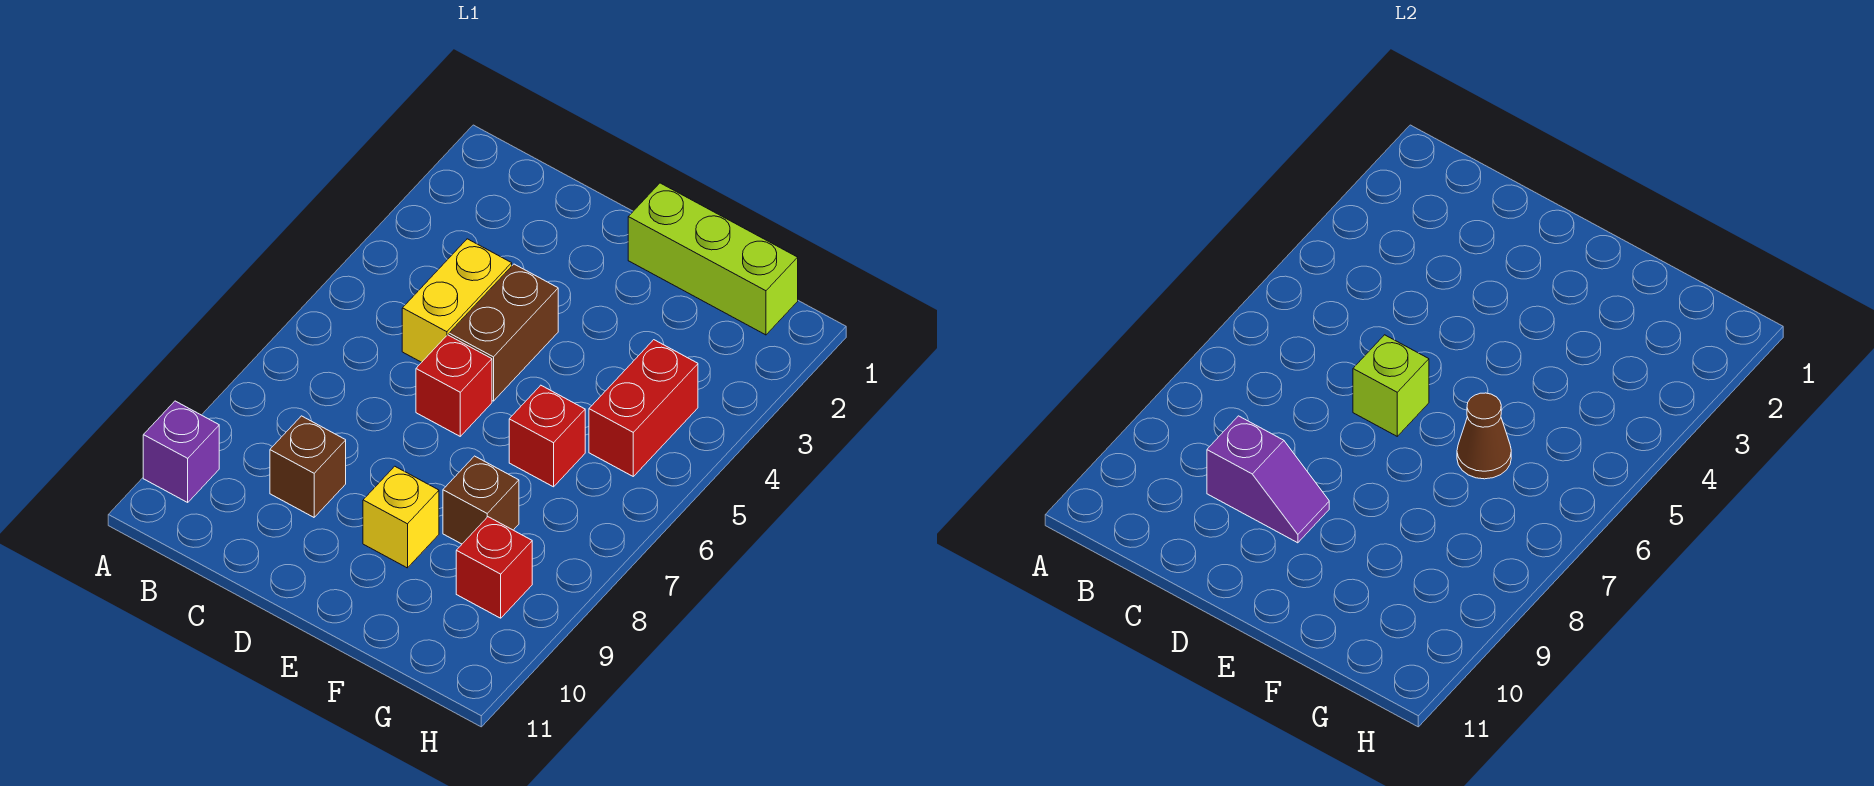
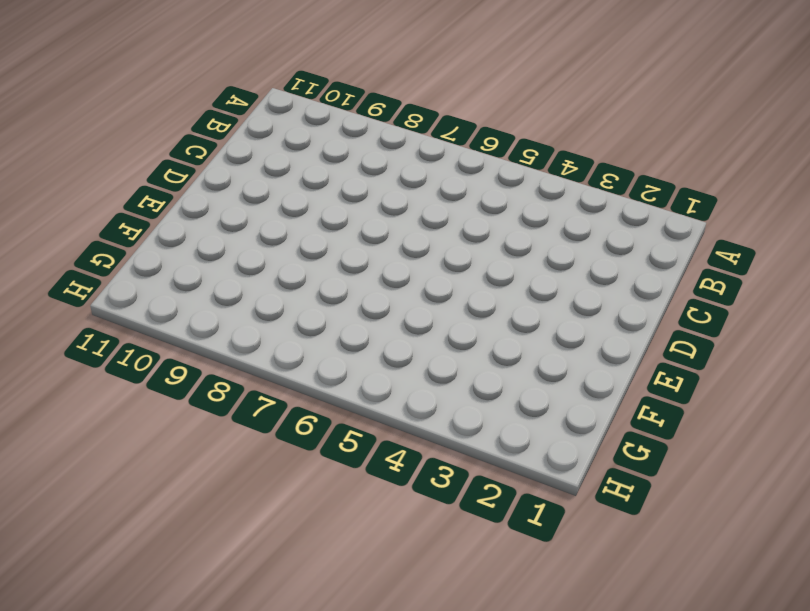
none -> purple 1x1 brick [143,401,219,502]
none -> yellow 1x2 brick [402,239,512,362]
none -> brown 1x1 brick [270,416,346,517]

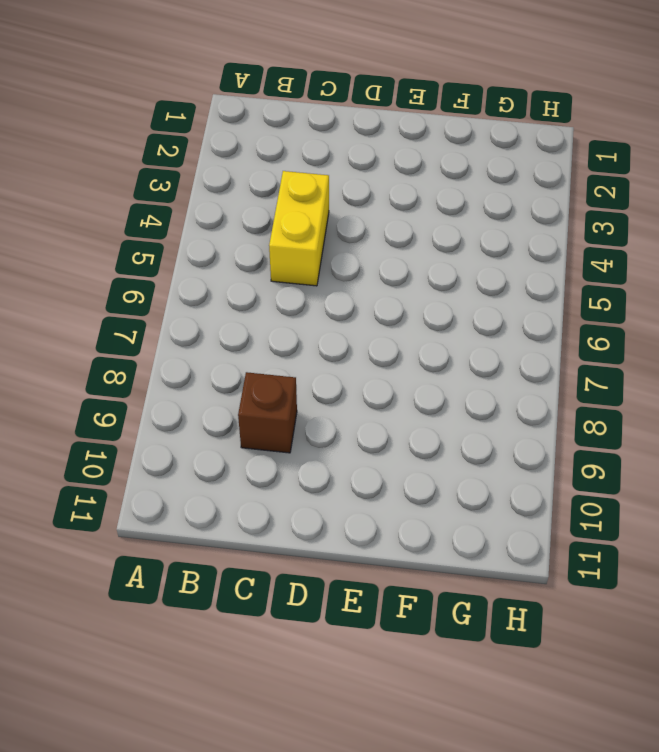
none -> purple 1x1 brick [143,401,219,502]
none -> brown 1x2 brick [449,264,558,401]
none -> red 1x1 brick [416,335,492,436]

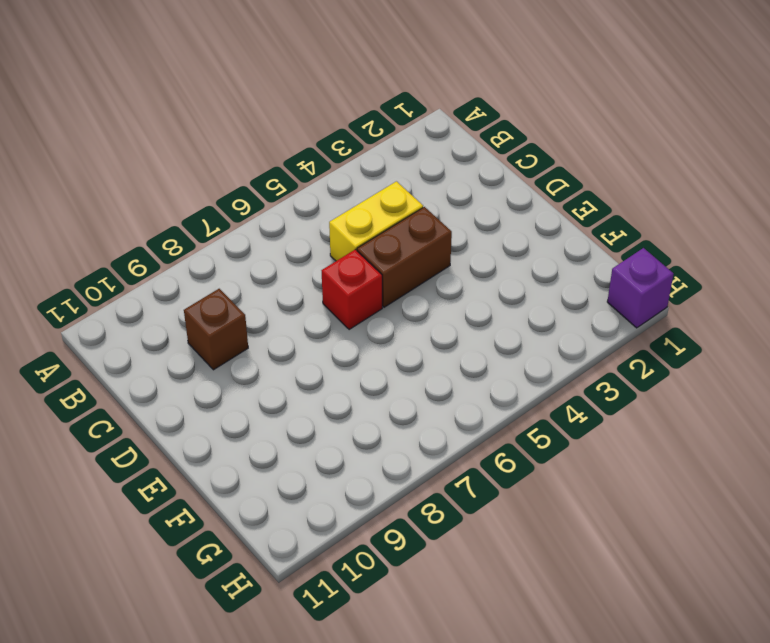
purple 1x1 brick [607,248,673,328] -> purple 1x1 brick moved to [143,401,219,502]
none -> lime 1x3 brick [628,183,798,335]
none -> yellow 1x1 brick [363,466,439,568]
none -> red 1x1 brick [509,385,585,487]

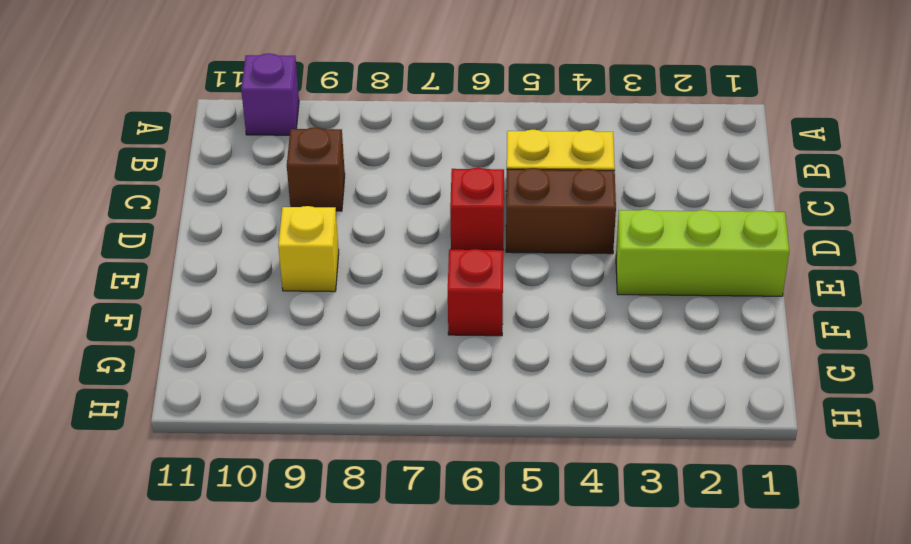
lime 1x3 brick [616,209,789,296] -> lime 1x3 brick turned to [628,183,798,335]
none -> brown 1x1 brick [443,456,519,544]
none -> red 1x2 brick [589,340,698,476]
none -> red 1x1 brick [456,517,532,618]

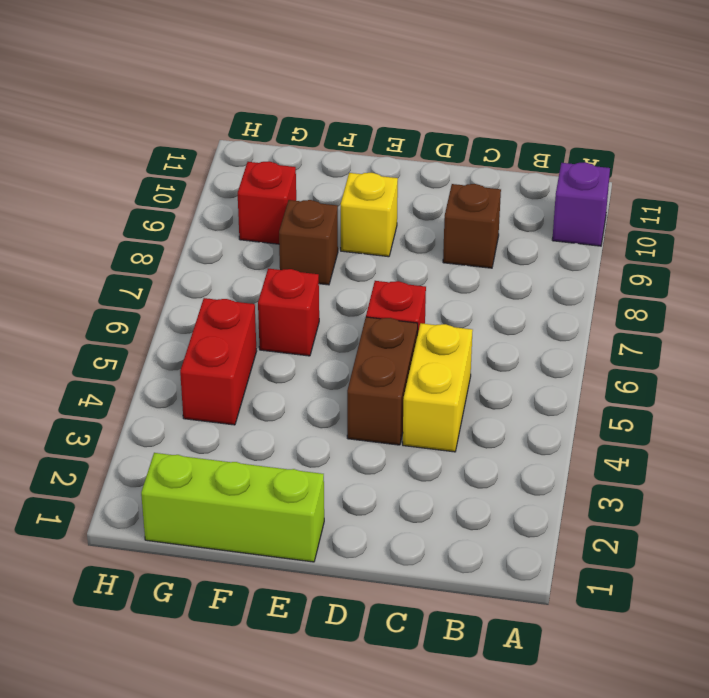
none -> purple 1x2 slope [1207,416,1329,543]
none -> lime 1x1 brick [1353,335,1429,436]
none -> brown 1x1 cone [1457,393,1511,479]

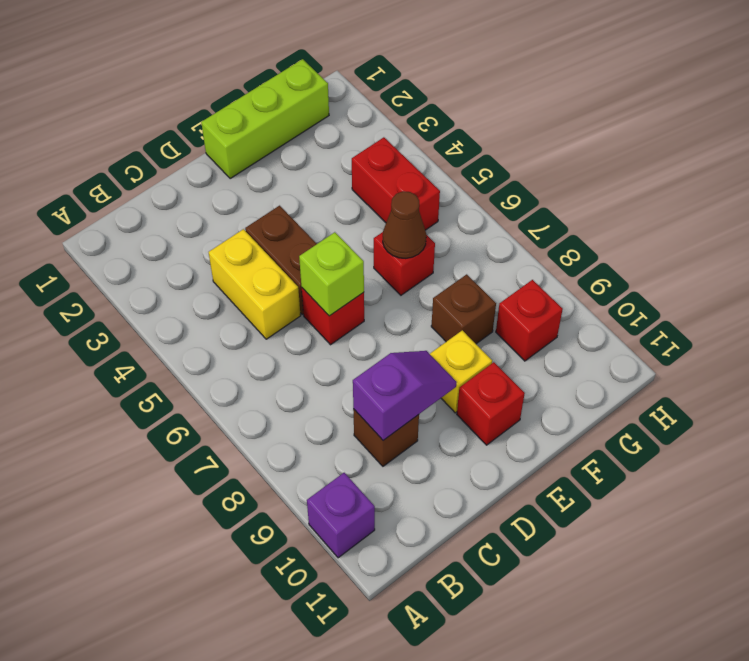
red 1x1 brick [457,362,525,445] -> none

